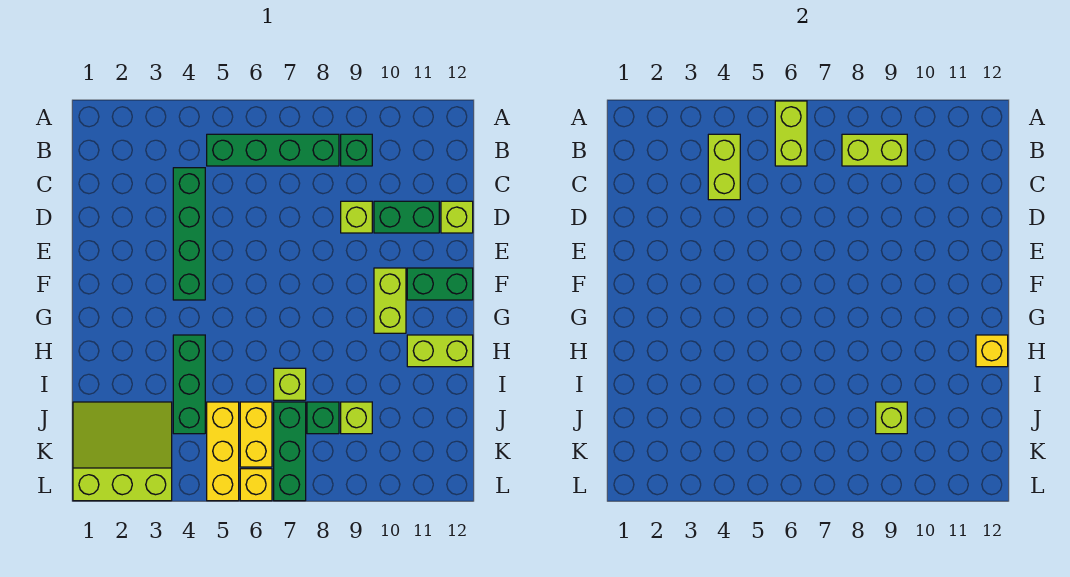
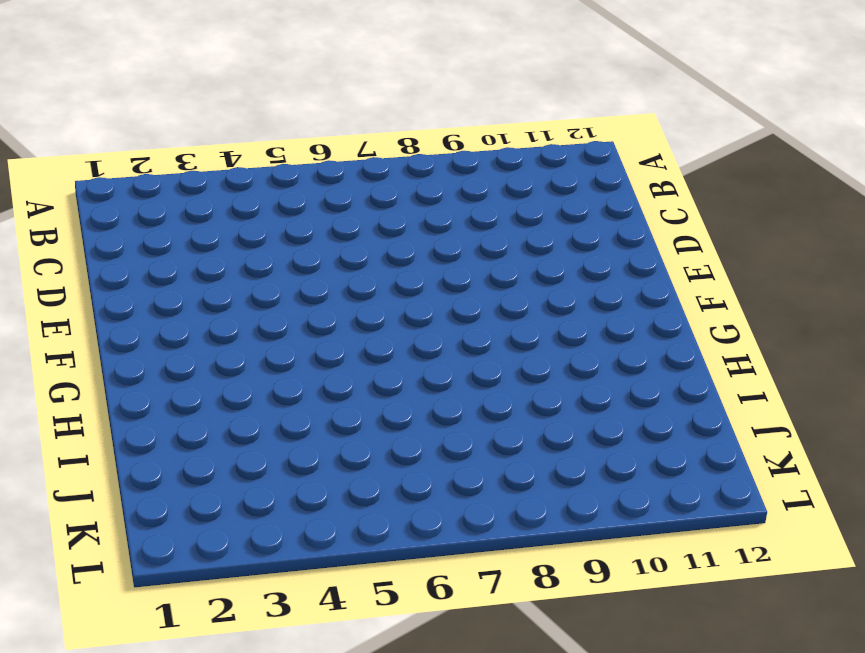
none -> green 1x4 brick [207,134,339,166]
none -> green 1x1 brick [341,134,372,166]
none -> green 1x4 brick [173,168,205,300]

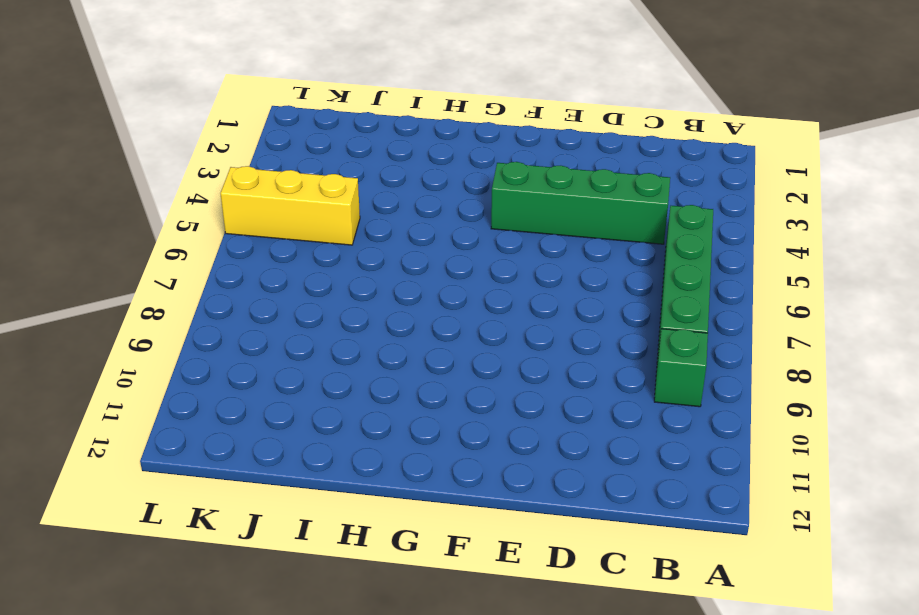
none -> lime 1x1 brick [341,201,372,233]
none -> green 1x2 brick [374,201,439,233]
none -> lime 1x1 brick [441,201,473,233]

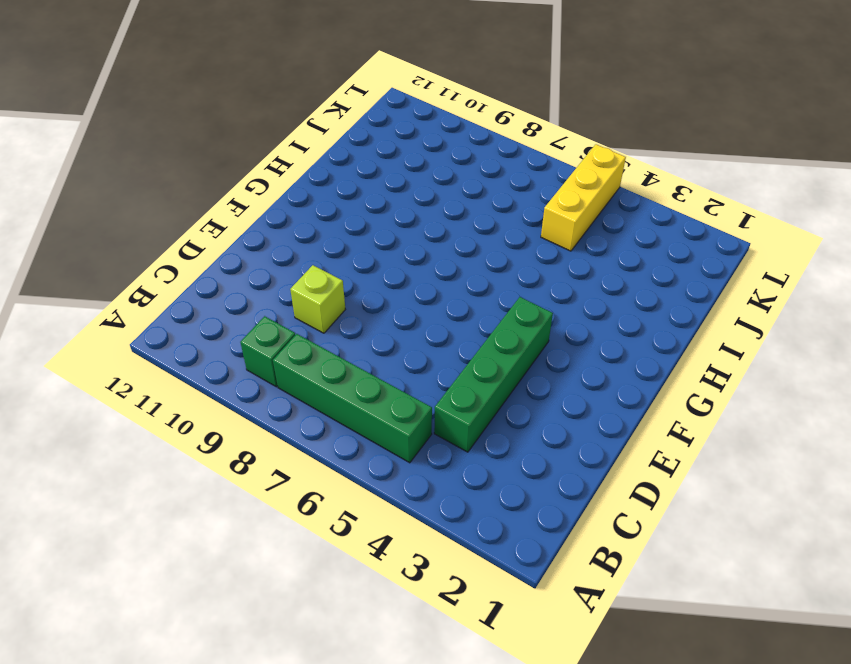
none -> green 1x2 brick [374,201,439,233]
none -> lime 1x1 brick [441,201,473,233]
none -> lime 1x2 brick [374,268,406,333]

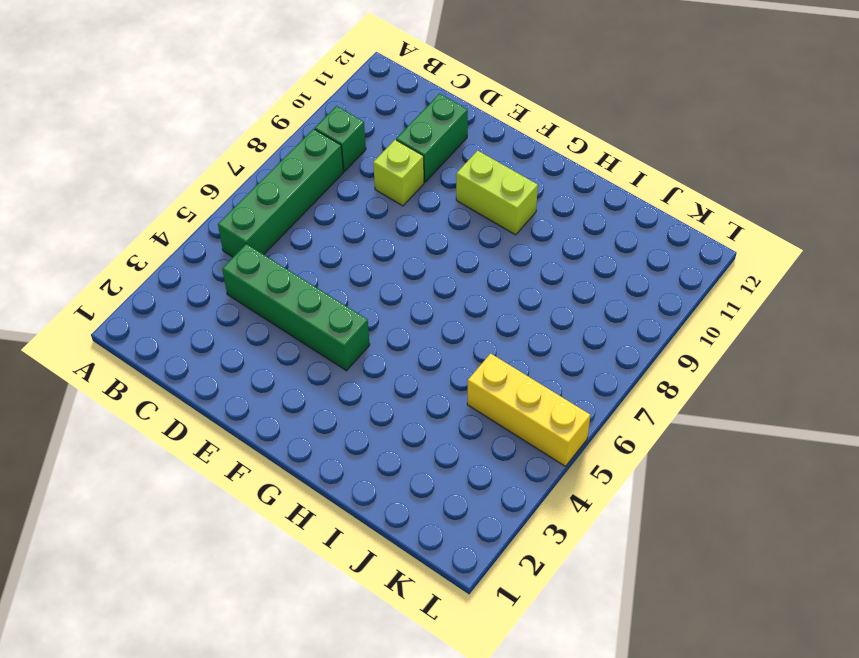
none -> lime 1x1 brick [441,201,473,233]
none -> green 1x2 brick [407,268,473,300]
none -> green 1x3 brick [173,335,205,434]

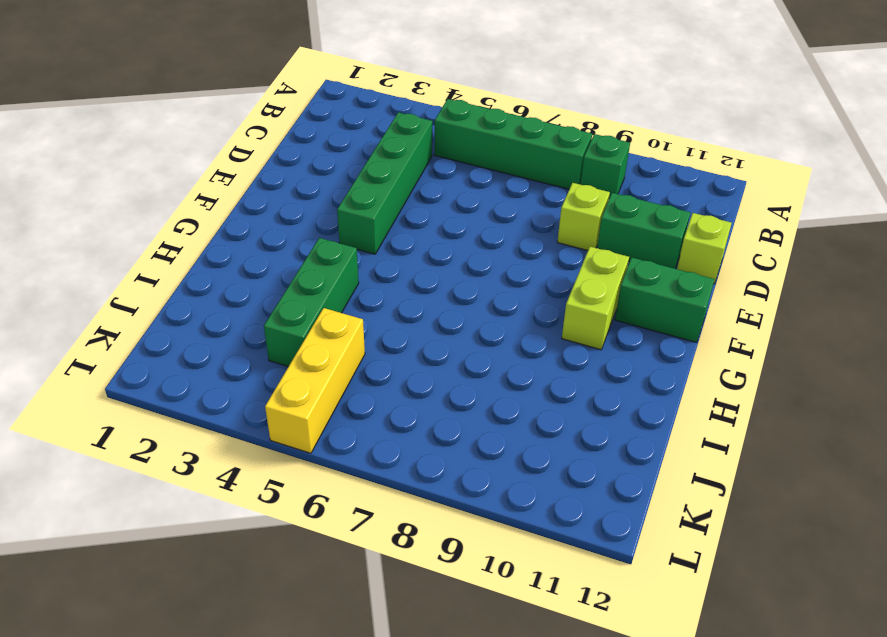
none -> lime 1x2 brick [407,335,473,367]
none -> lime 1x1 brick [274,368,306,400]
none -> lime 3x3 slope [73,402,172,501]

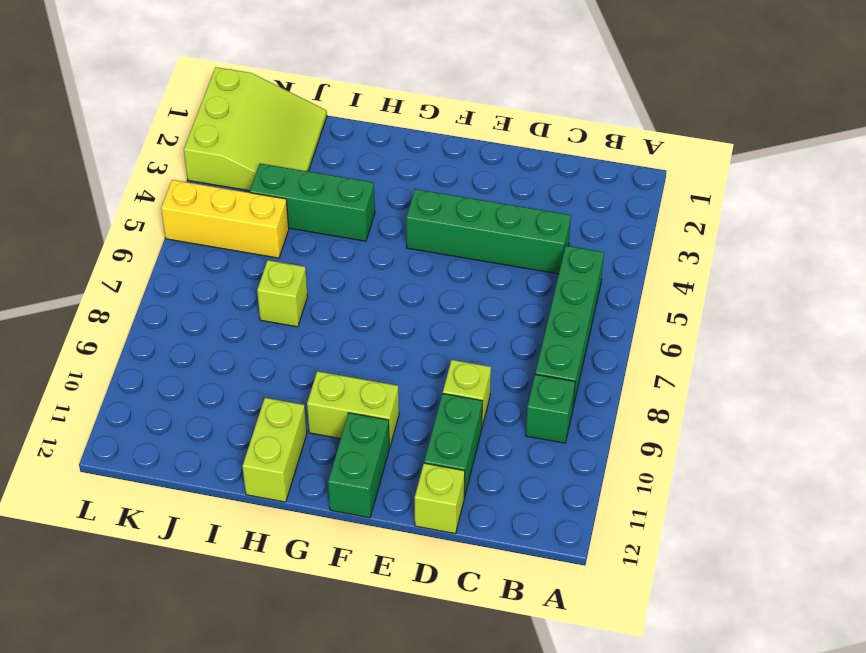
none -> yellow 1x2 brick [240,402,272,467]
none -> green 1x3 brick [274,402,306,501]
none -> green 1x1 brick [307,402,339,434]

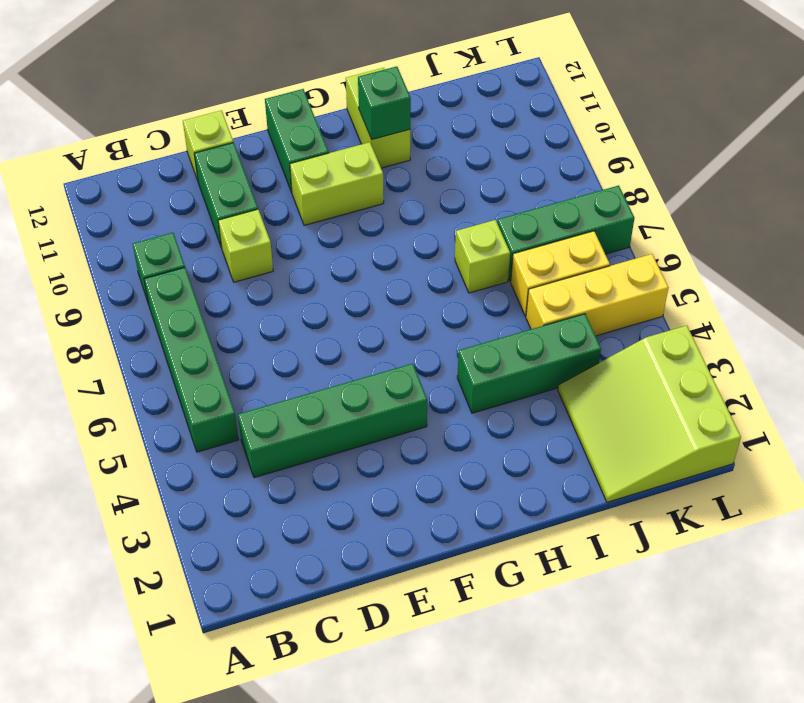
green 1x1 brick [358,66,411,139] -> green 1x1 brick moved to [307,402,339,434]
none -> lime 1x1 brick [341,402,372,434]
none -> yellow 1x1 brick [240,469,272,501]
none -> lime 1x2 brick [775,101,807,166]

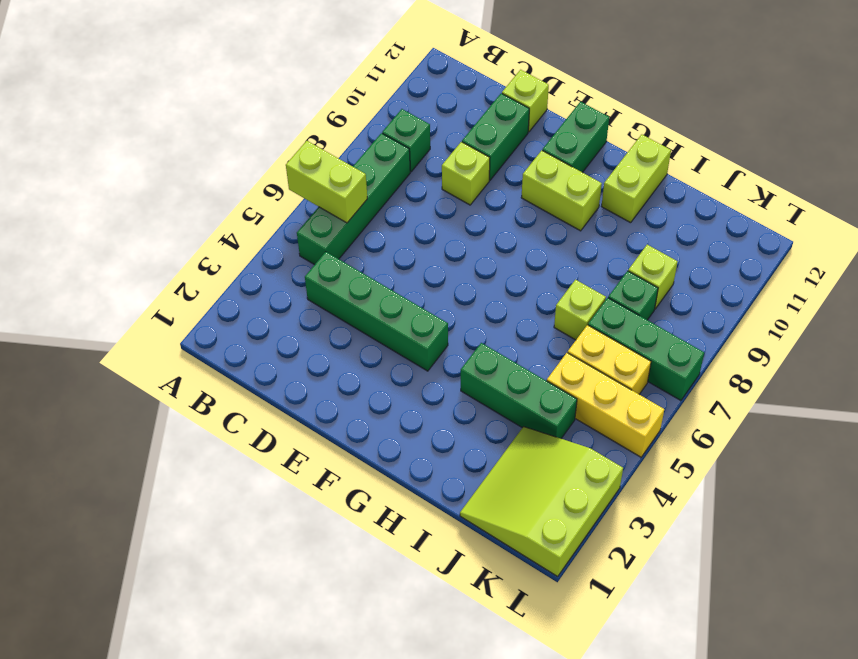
none -> yellow 1x1 brick [240,469,272,501]
none -> lime 1x2 brick [708,134,740,200]
none -> lime 1x2 brick [842,134,907,166]

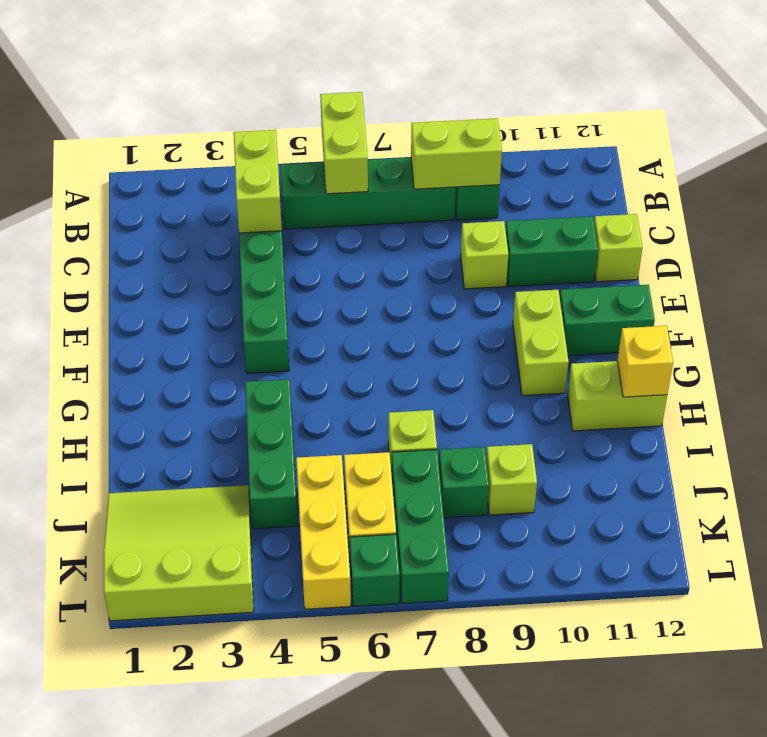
green 1x1 brick [350,534,400,606] -> yellow 1x1 brick [240,469,272,501]
none -> lime 1x1 brick [876,402,907,434]

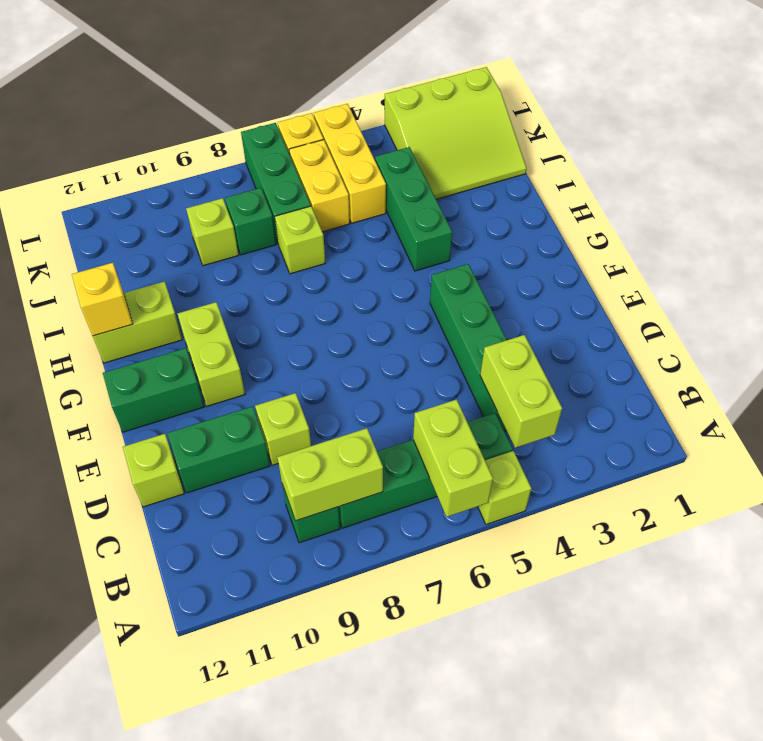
lime 1x1 brick [478,451,531,524] -> lime 1x1 brick moved to [876,402,907,434]

